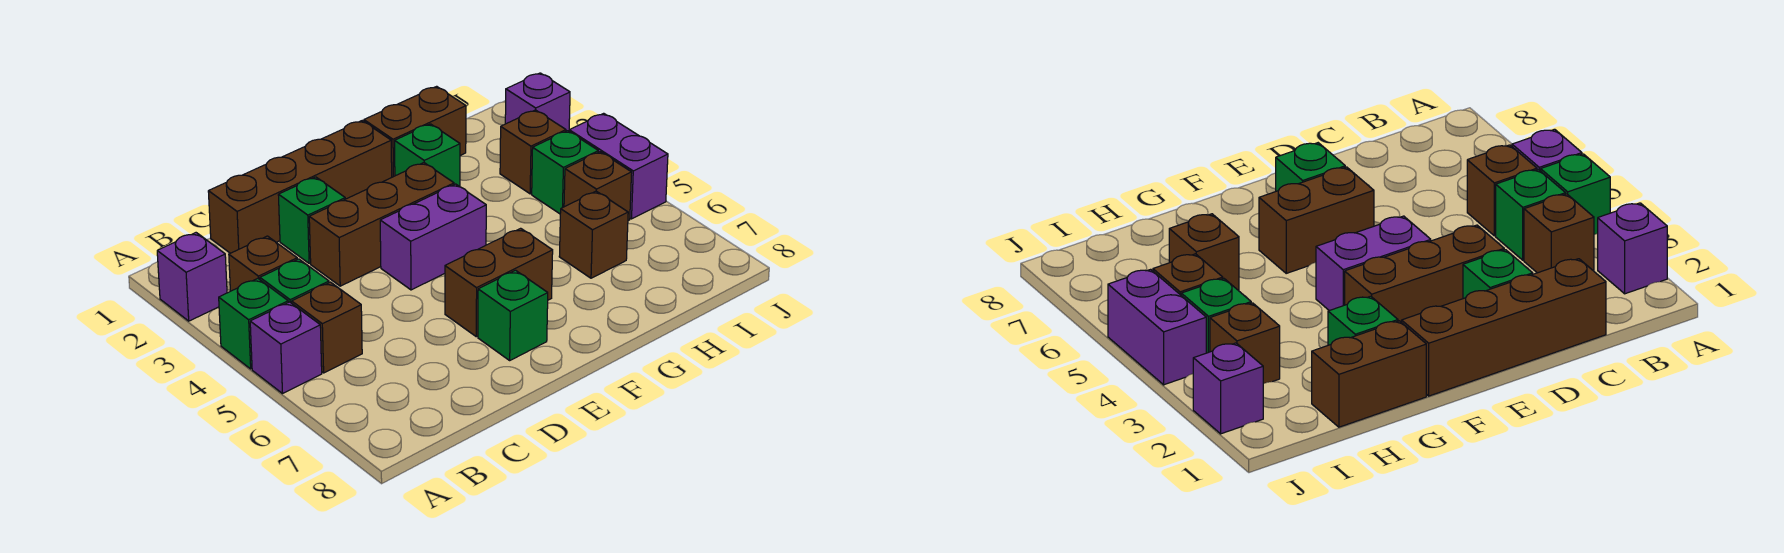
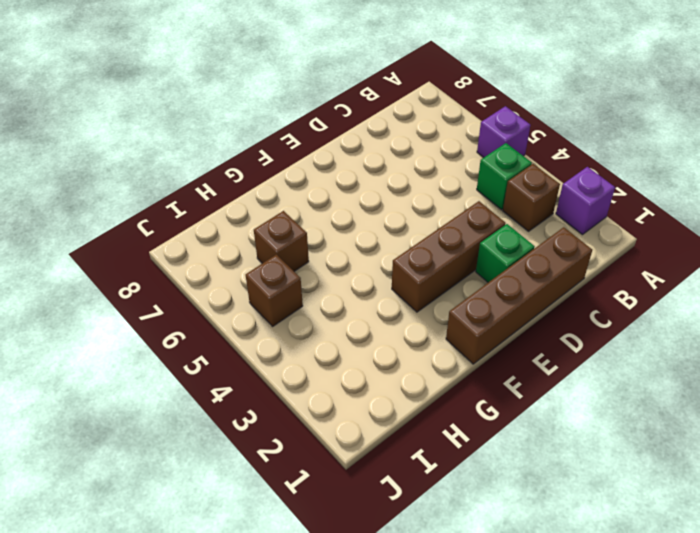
none -> green 1x1 brick [219,279,288,369]
none -> brown 1x1 brick [292,282,362,373]
none -> purple 1x2 brick [380,184,486,290]

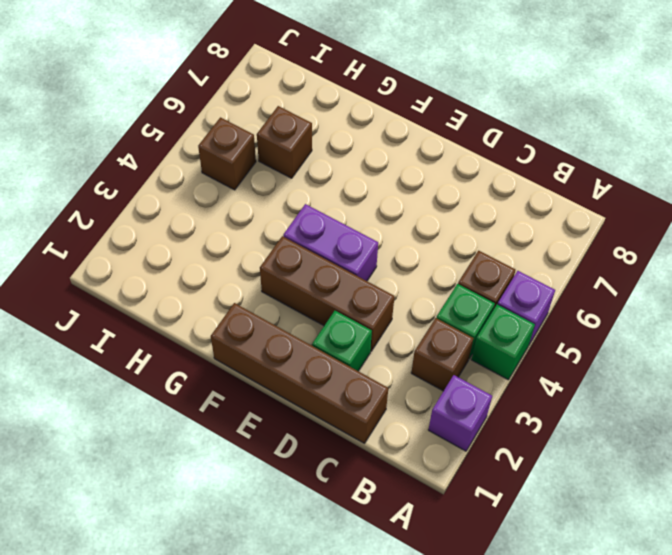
none -> brown 1x2 brick [445,228,553,337]
none -> green 1x1 brick [478,270,548,360]
none -> brown 1x2 brick [364,86,466,177]

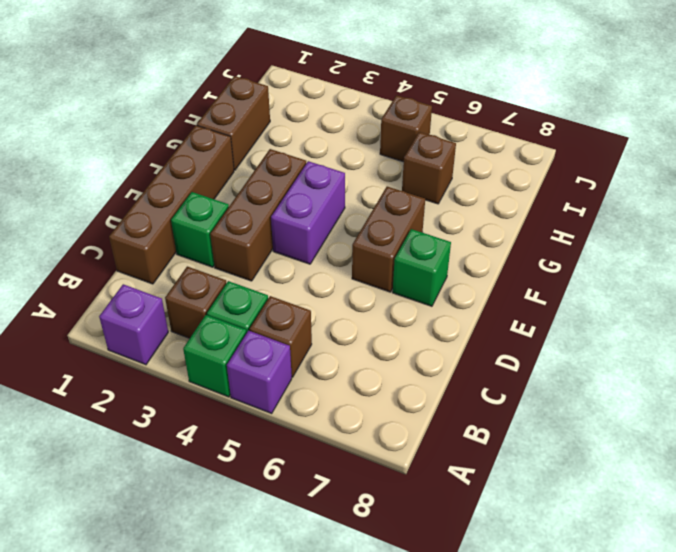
none -> green 1x1 brick [395,124,460,187]
none -> brown 1x1 brick [500,110,566,194]
none -> green 1x1 brick [532,131,598,214]

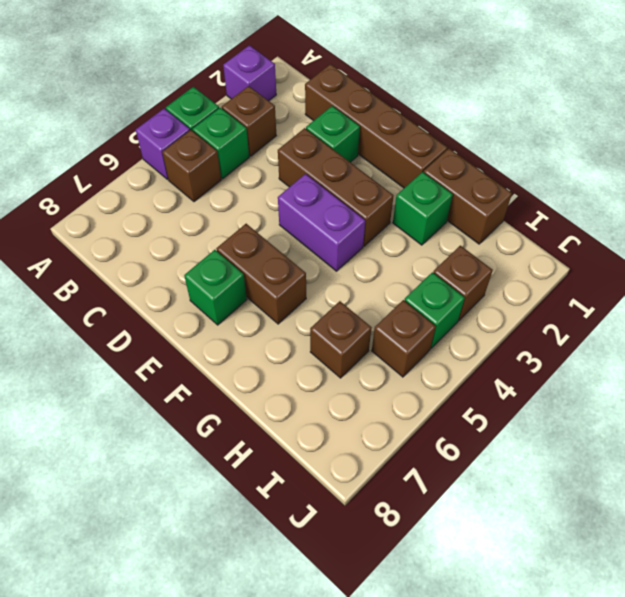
none -> purple 1x1 brick [505,73,570,131]
none -> purple 1x2 brick [569,113,668,219]

